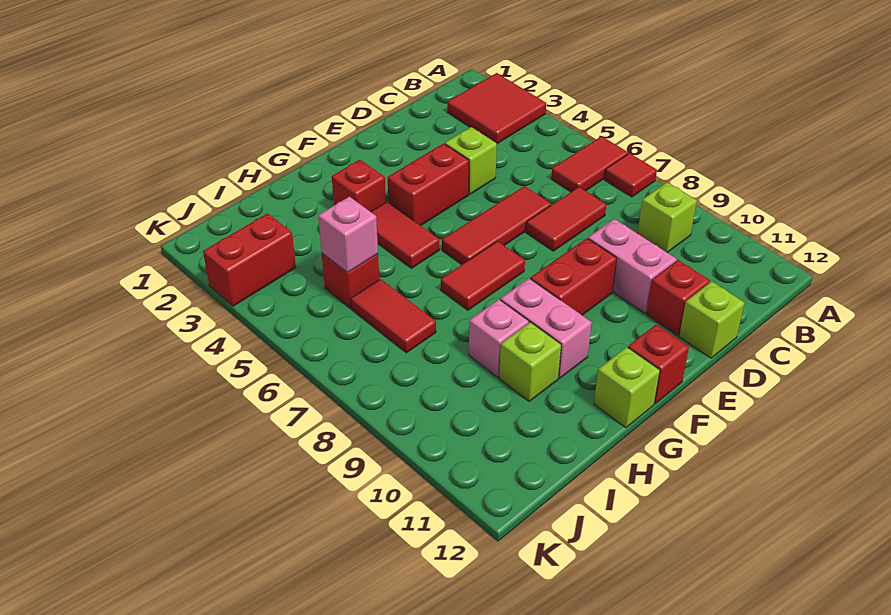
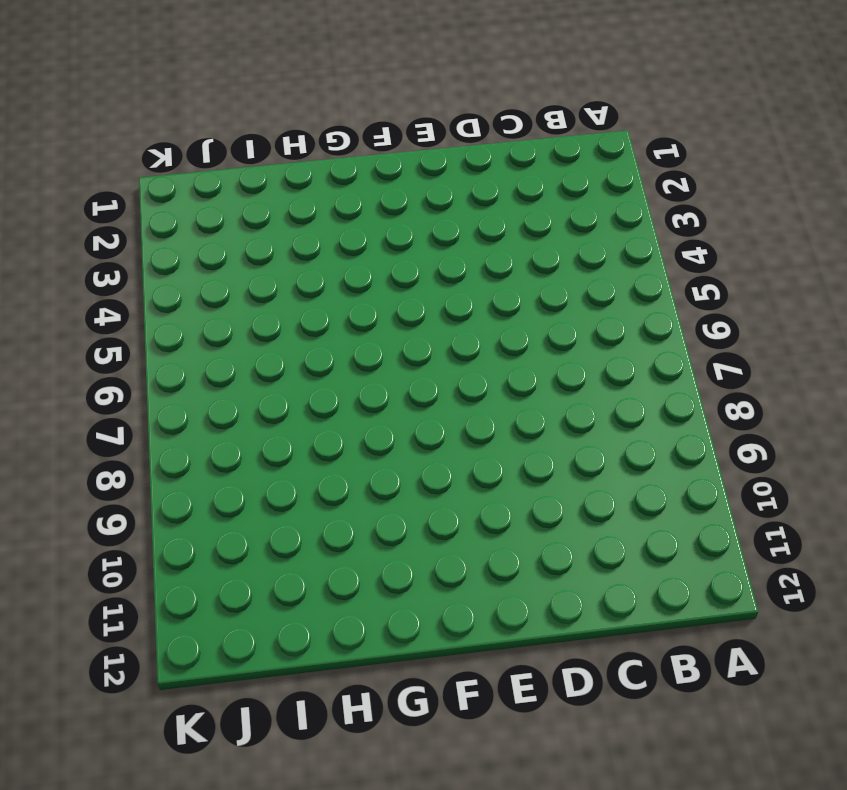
none -> red 2x2 tile [447,73,546,144]
none -> red 1x2 tile [551,136,628,192]
none -> red 1x1 tile [605,153,657,197]

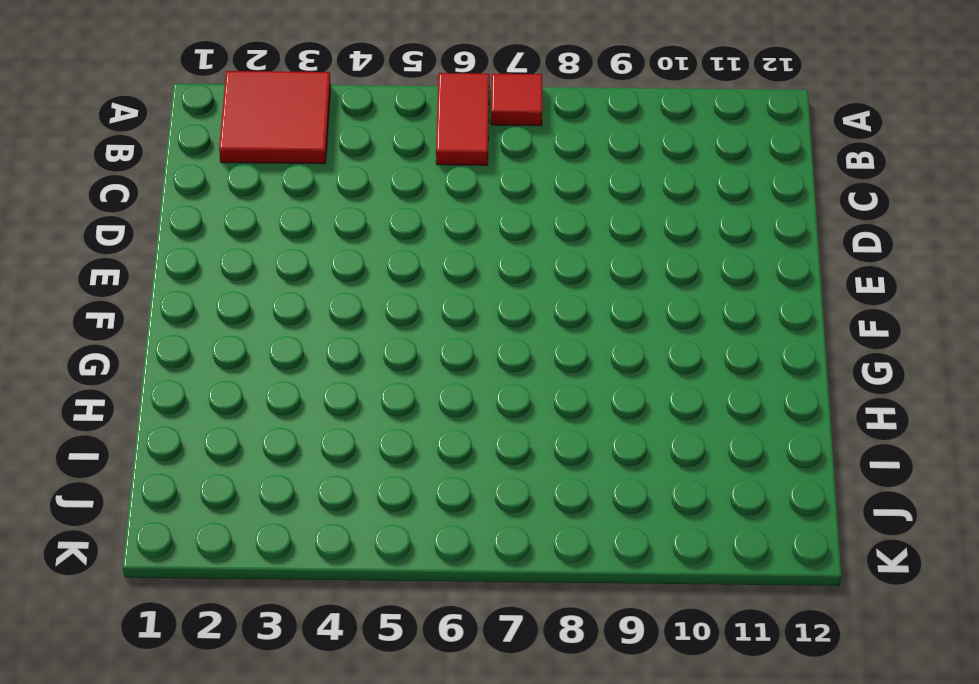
none -> lime 1x1 brick [638,182,697,252]
none -> red 1x2 tile [526,187,606,251]
none -> lime 1x1 brick [445,127,497,194]

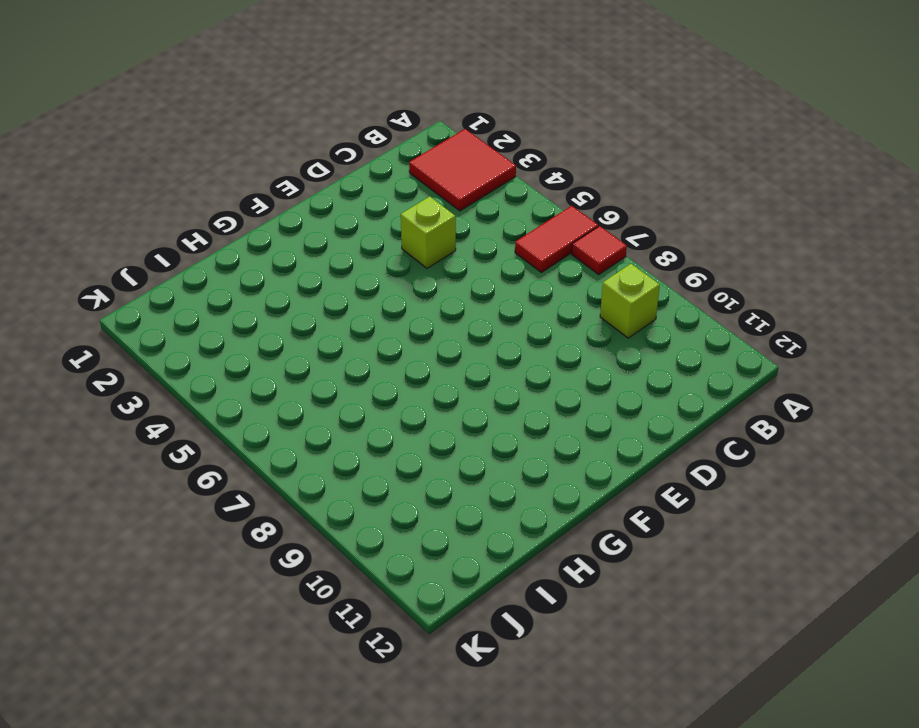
none -> red 1x2 tile [526,187,606,251]
none -> red 1x3 tile [442,186,551,264]
none -> pink 1x2 brick [588,219,677,313]

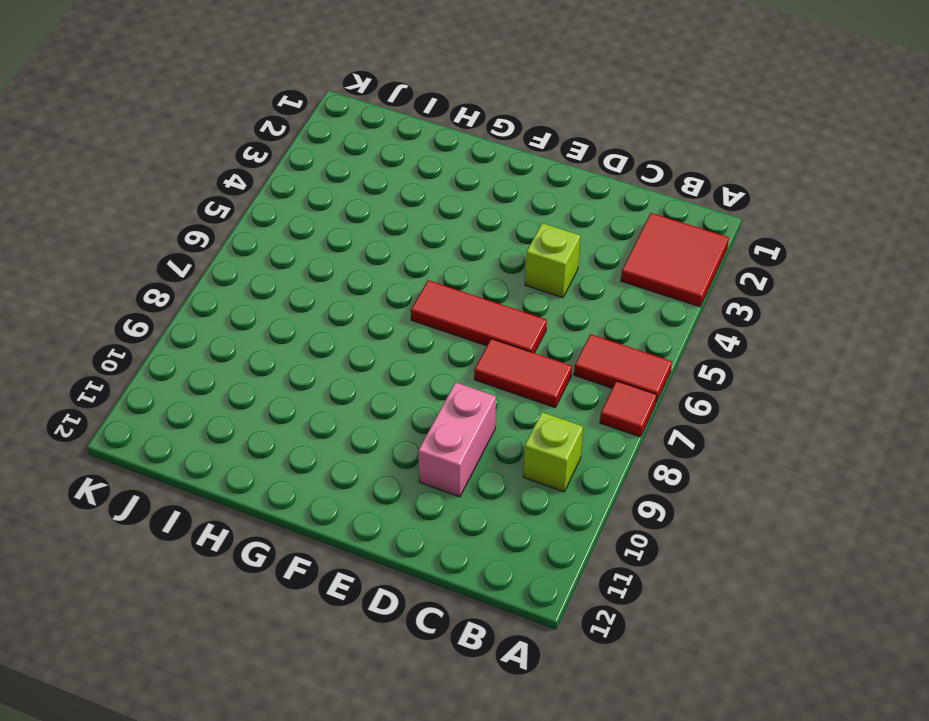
none -> red 1x1 brick [647,260,710,335]
none -> lime 1x1 brick [679,281,744,358]
none -> red 1x2 brick [388,144,469,226]

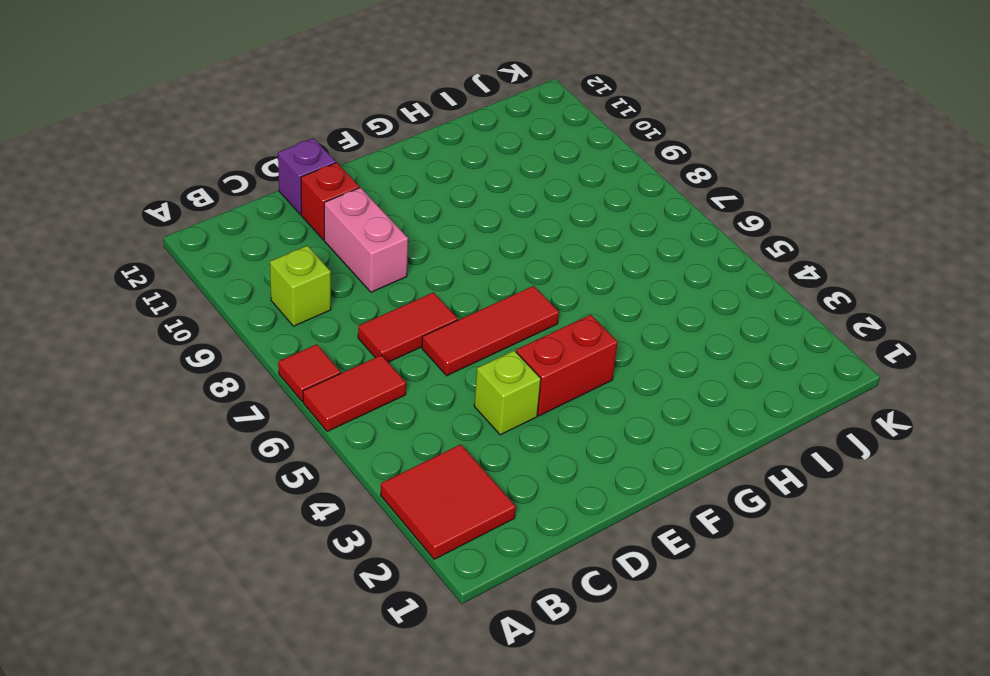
purple 1x1 brick [278,138,336,215] -> lime 1x1 brick [679,281,744,358]
none -> red 1x2 brick [530,238,617,315]
none -> red 1x2 tile [441,241,525,310]
none -> red 1x1 brick [628,325,689,404]

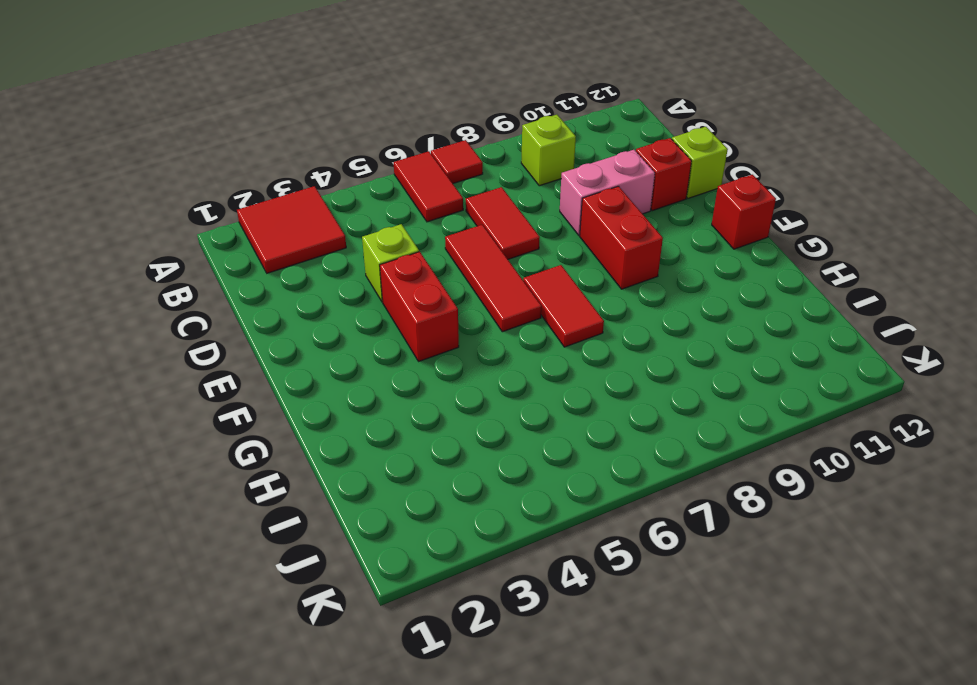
none -> red 1x1 brick [332,160,386,212]
none -> red 1x2 tile [371,202,439,268]
none -> pink 1x2 brick [500,278,592,378]

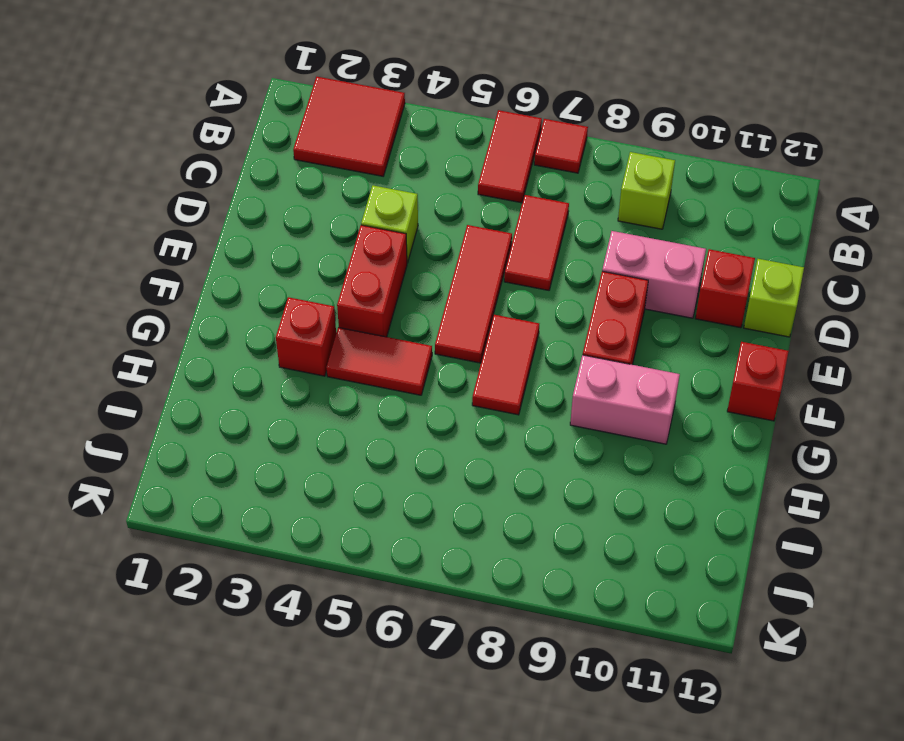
none -> lime 1x1 brick [594,347,660,428]
none -> pink 1x1 brick [469,300,529,377]
none -> lime 1x1 brick [499,322,561,401]

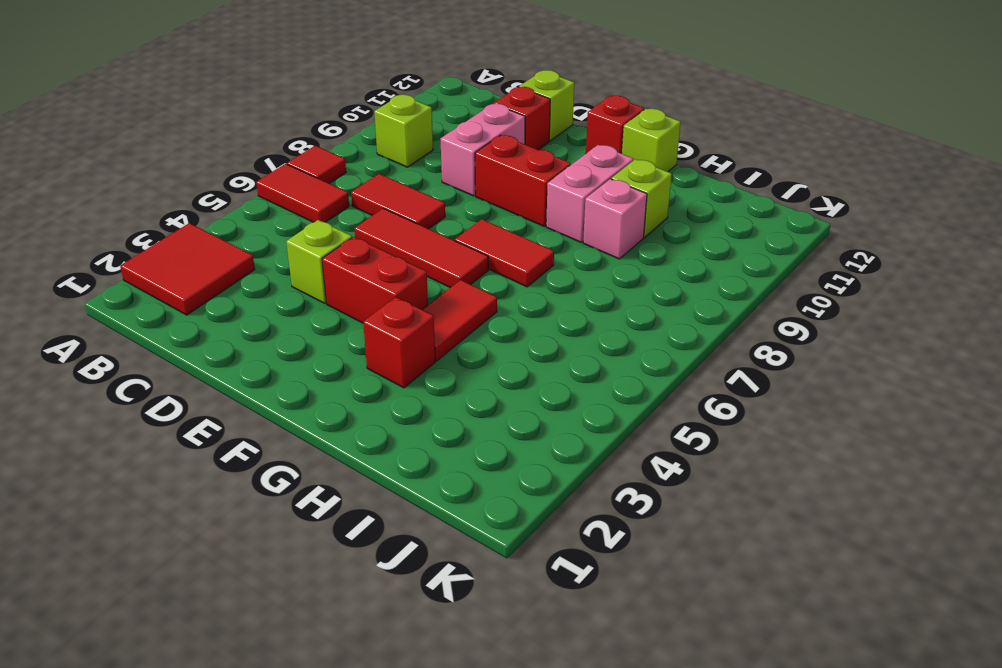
none -> red 1x1 brick [322,253,379,308]
none -> red 1x2 tile [351,279,436,353]
none -> red 1x2 brick [203,213,296,306]

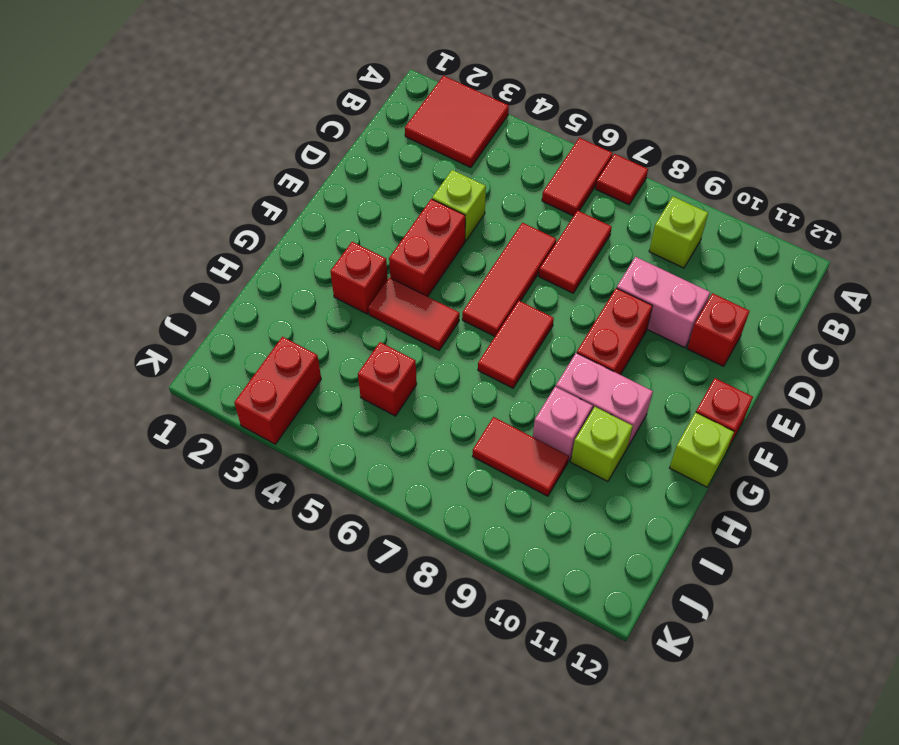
red 1x2 tile [472,417,569,496] -> red 1x2 tile moved to [351,279,436,353]
none -> lime 1x1 brick [679,281,744,358]
none -> pink 1x1 brick [318,197,378,273]

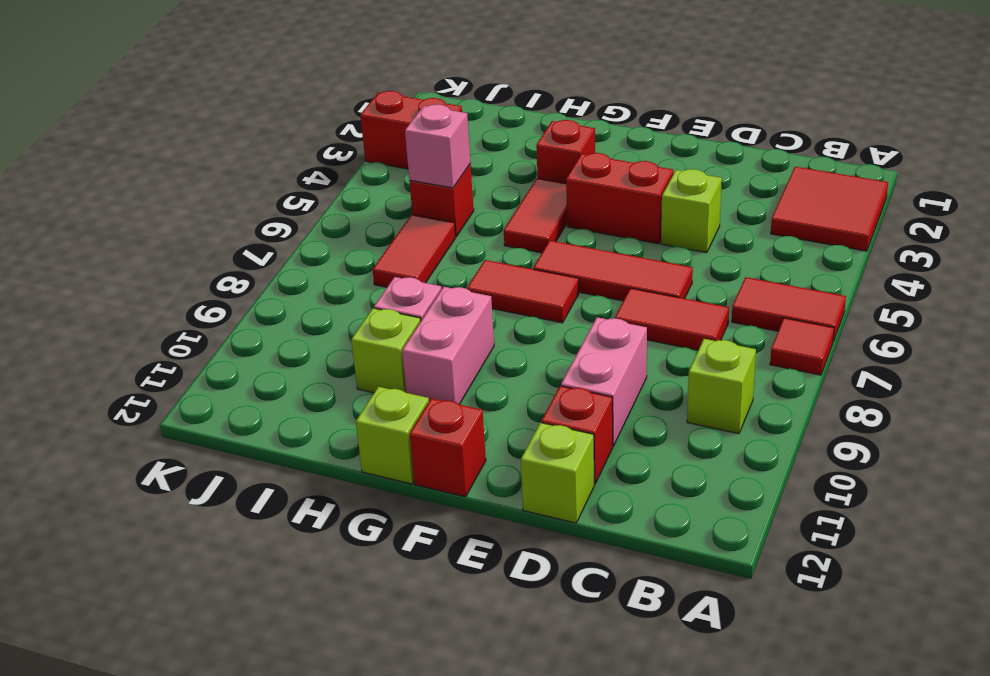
none -> red 1x2 brick [530,238,617,315]

